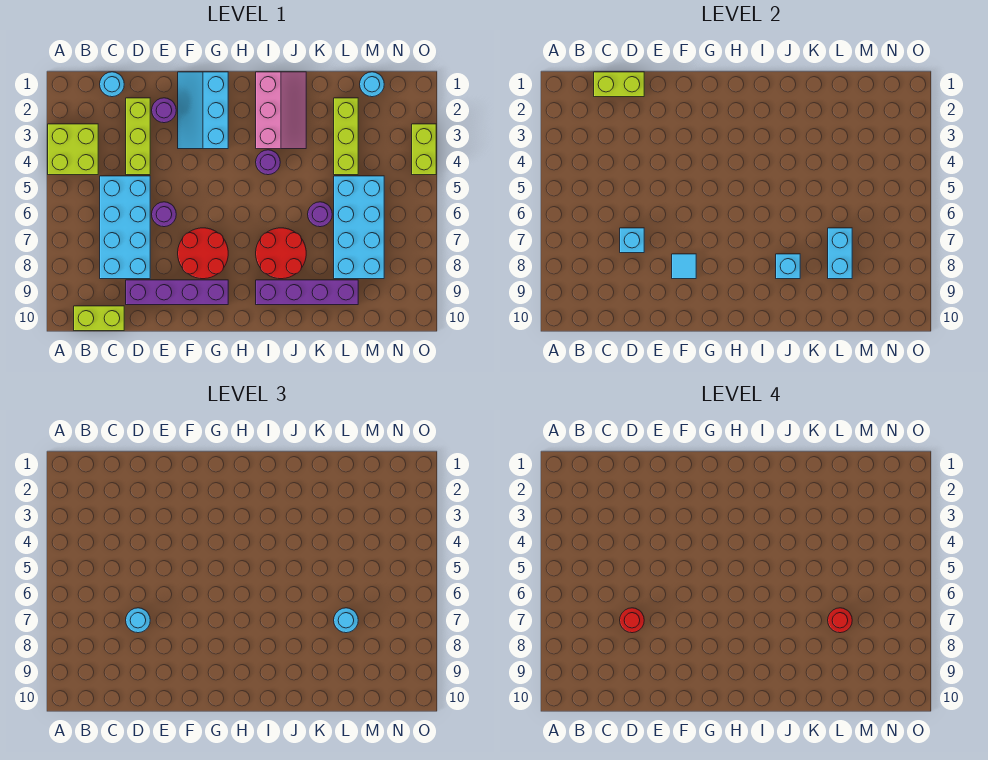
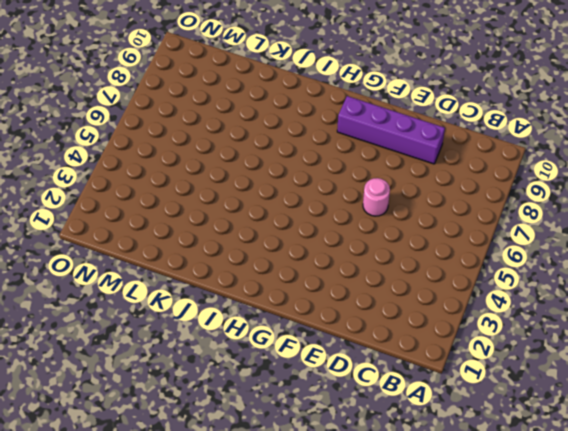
pink 1x1 round brick [363,178,390,216] -> purple 1x1 round brick [152,202,176,227]
none -> lime 2x2 brick [48,124,98,175]
none -> lime 1x2 brick [74,306,124,331]
none -> cyan 1x1 round brick [100,72,124,97]

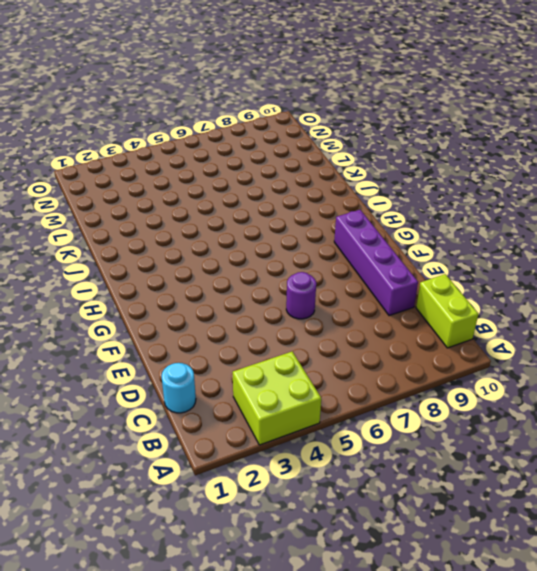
none -> cyan 2x4 brick [100,176,150,279]
none -> lime 1x3 brick [126,98,150,175]
none -> purple 1x1 round brick [152,98,176,123]

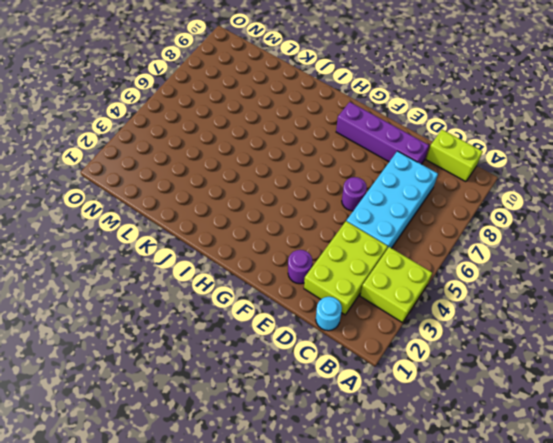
lime 2x3 brick [304,221,388,315] -> lime 1x3 brick [126,98,150,175]
none -> cyan 2x3 slope [178,72,228,149]
none -> red 2x2 round brick [178,228,228,279]
none -> pink 2x3 slope [256,72,306,149]

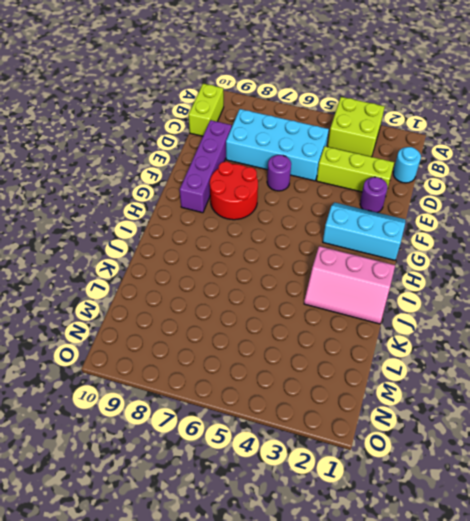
none -> purple 1x1 round brick [256,150,280,175]
none -> red 2x2 round brick [256,228,306,279]
none -> purple 1x4 brick [256,280,358,305]

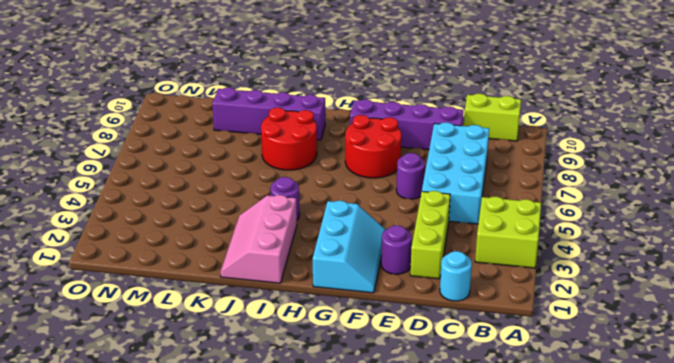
none -> purple 1x1 round brick [308,202,332,227]
none -> lime 1x3 brick [334,98,358,175]
none -> cyan 2x4 brick [334,176,384,279]

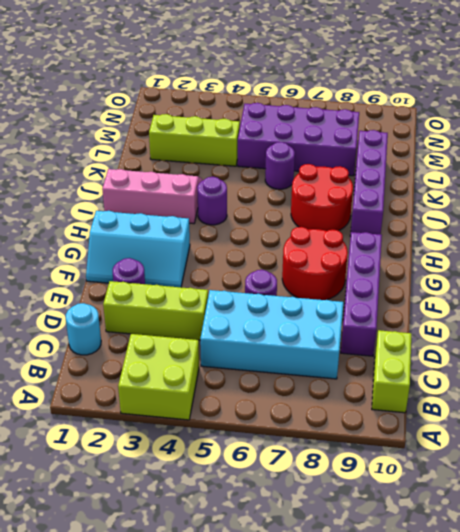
purple 2x4 brick [238,103,359,176] -> cyan 2x4 brick [334,176,384,279]
none -> cyan 1x1 round brick [360,72,384,97]
none -> lime 1x2 brick [412,124,436,175]
none -> lime 1x2 brick [594,72,644,97]

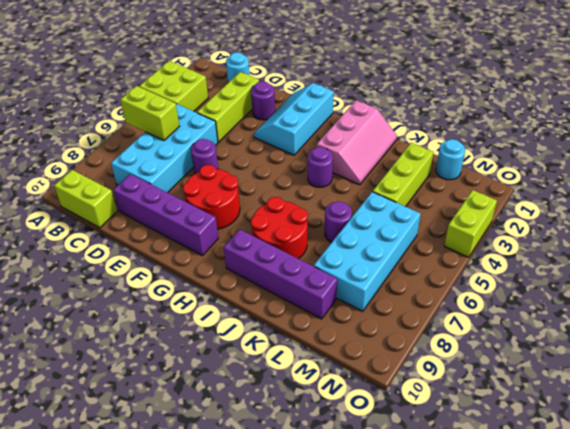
lime 1x2 brick [121,86,180,140] -> lime 1x2 brick moved to [594,72,644,97]
none -> cyan 1x1 brick [620,228,644,253]
none -> cyan 1x1 tile [672,254,696,279]
none -> cyan 1x1 brick [776,254,800,279]

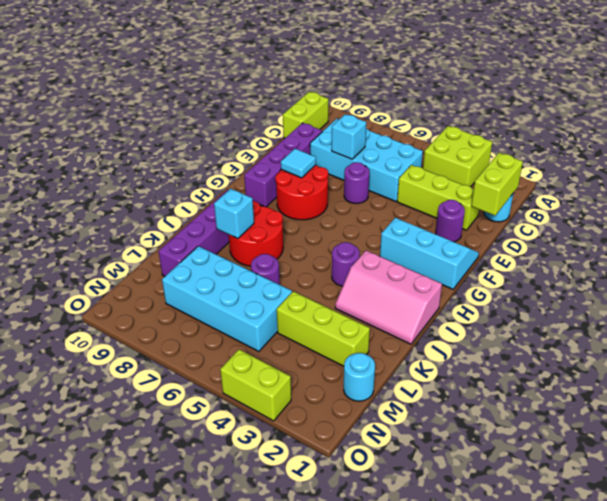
none -> cyan 1x2 brick [828,228,852,279]
none -> cyan 1x1 round brick [126,608,150,633]
none -> cyan 1x1 round brick [334,608,358,633]

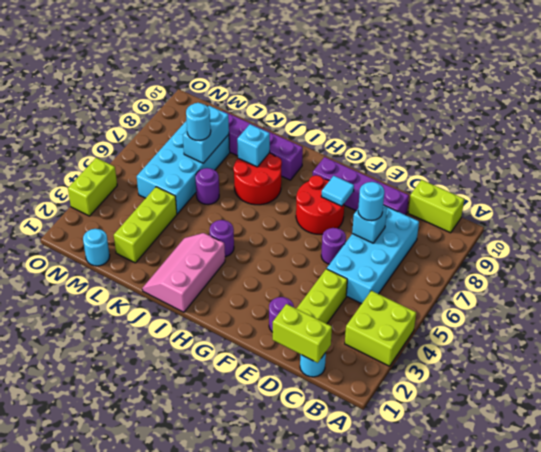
none -> cyan 2x3 slope [178,72,228,149]
none -> red 1x1 round brick [620,608,644,633]
none -> red 1x1 round brick [828,608,852,633]

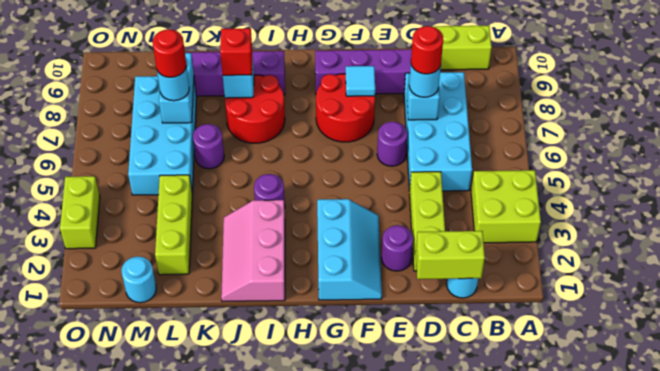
red 1x1 brick [220,28,252,75] -> none

